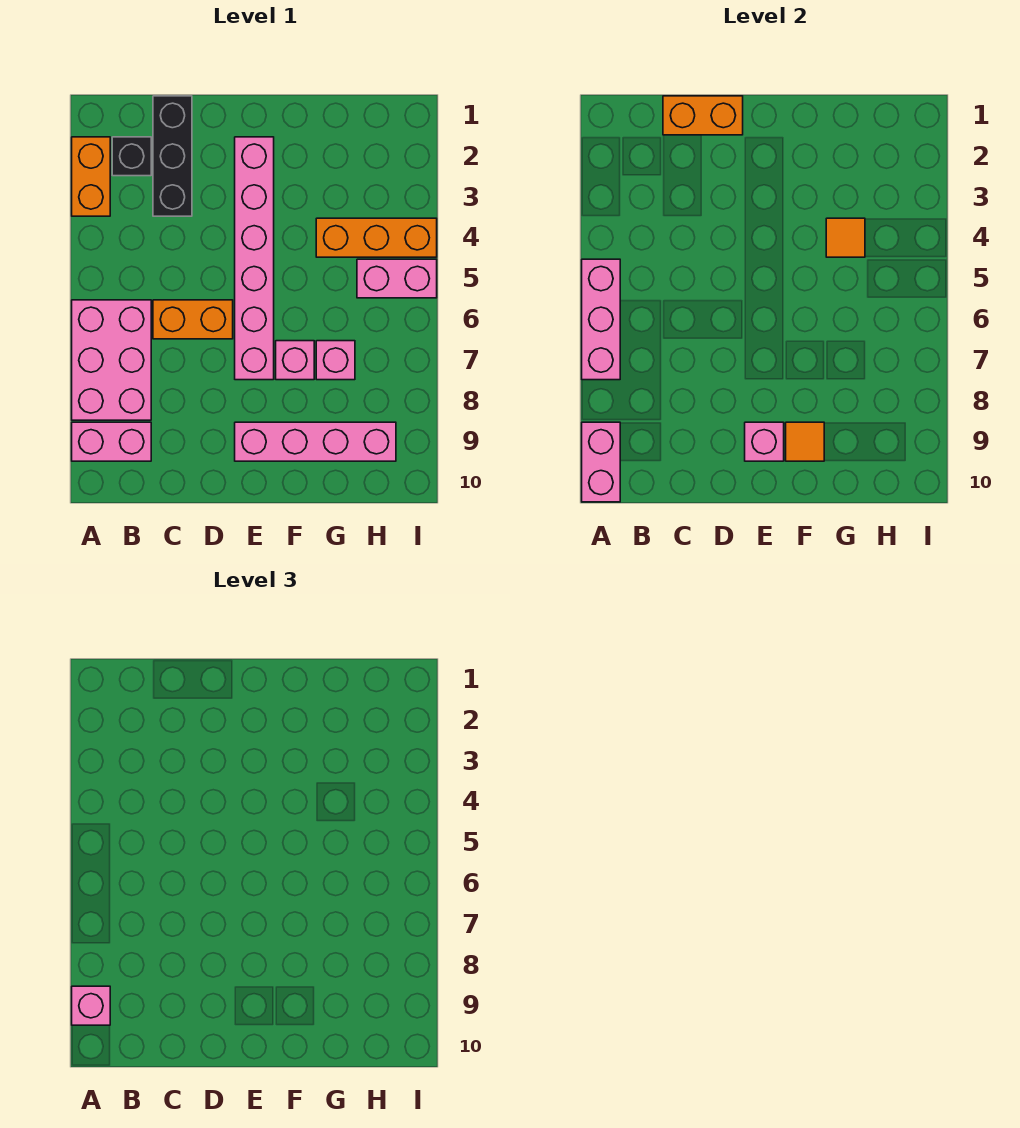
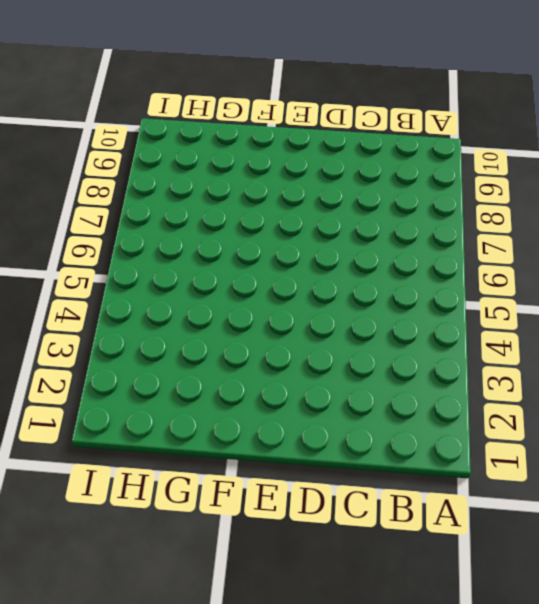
none -> orange 1x2 brick [72,137,110,216]
none -> pink 2x3 brick [72,300,151,420]
none -> pink 1x2 brick [72,422,151,461]

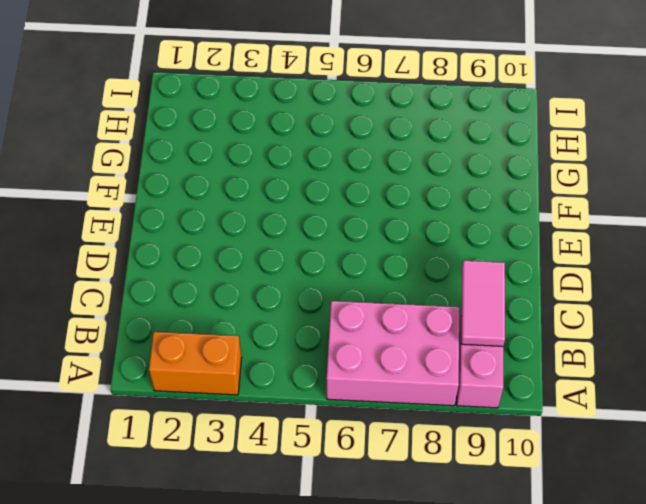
pink 1x2 tile [461,261,505,346] -> none
none -> black 1x1 brick [112,137,151,176]
none -> black 1x3 brick [153,96,192,216]
none -> orange 1x2 brick [153,300,233,339]

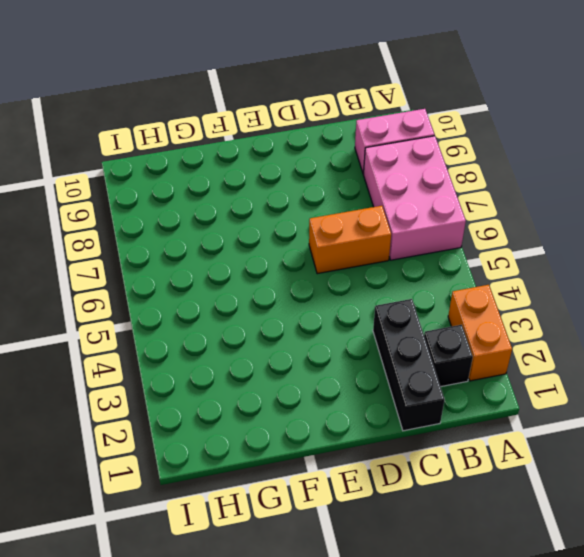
none -> pink 1x6 brick [235,137,274,380]
none -> pink 1x4 brick [235,422,396,461]
none -> pink 1x1 brick [276,341,314,380]

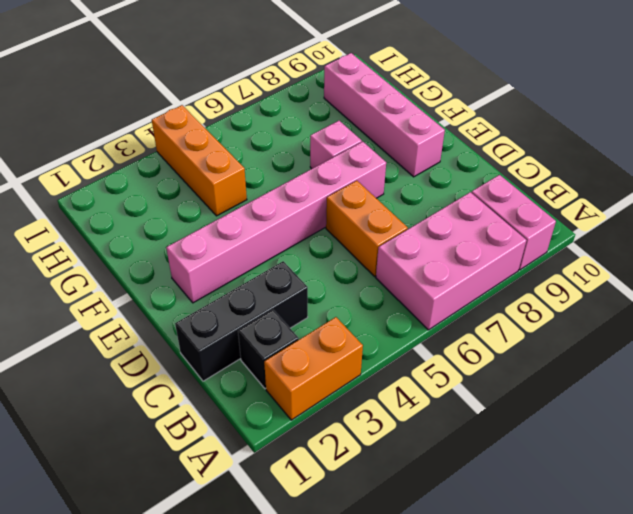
none -> pink 1x1 brick [316,341,355,380]
none -> pink 1x2 brick [357,259,437,298]
none -> pink 1x3 brick [582,259,620,380]

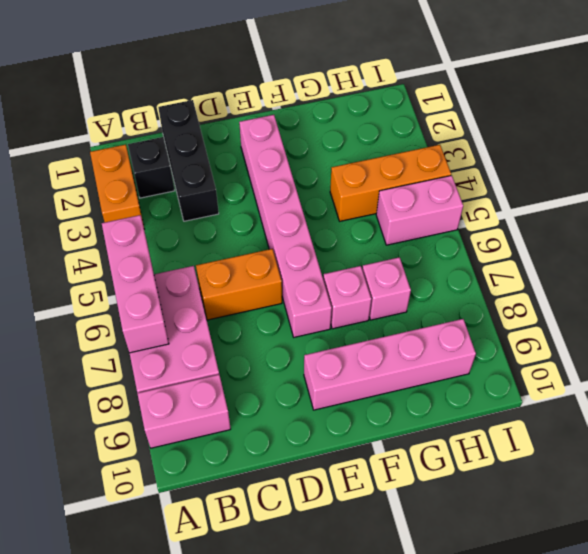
none -> pink 1x2 brick [582,422,620,502]
none -> orange 1x2 brick [663,96,743,135]
none -> pink 1x1 brick [745,422,784,461]

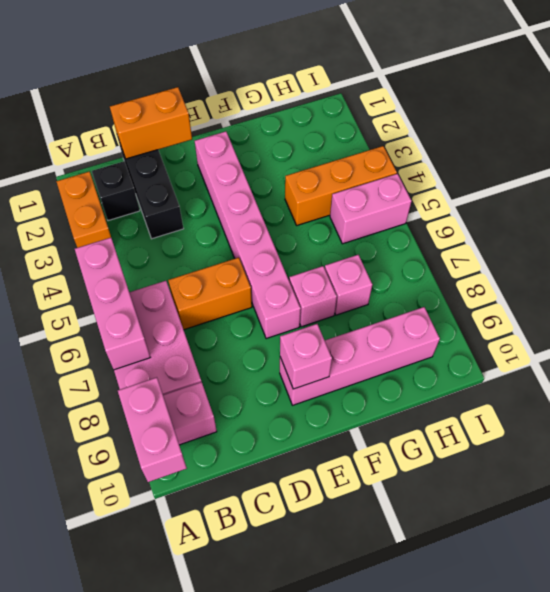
none -> orange 1x1 tile [786,422,824,461]
none -> orange 1x1 tile [826,218,865,257]
none -> pink 1x1 brick [72,986,110,1025]

